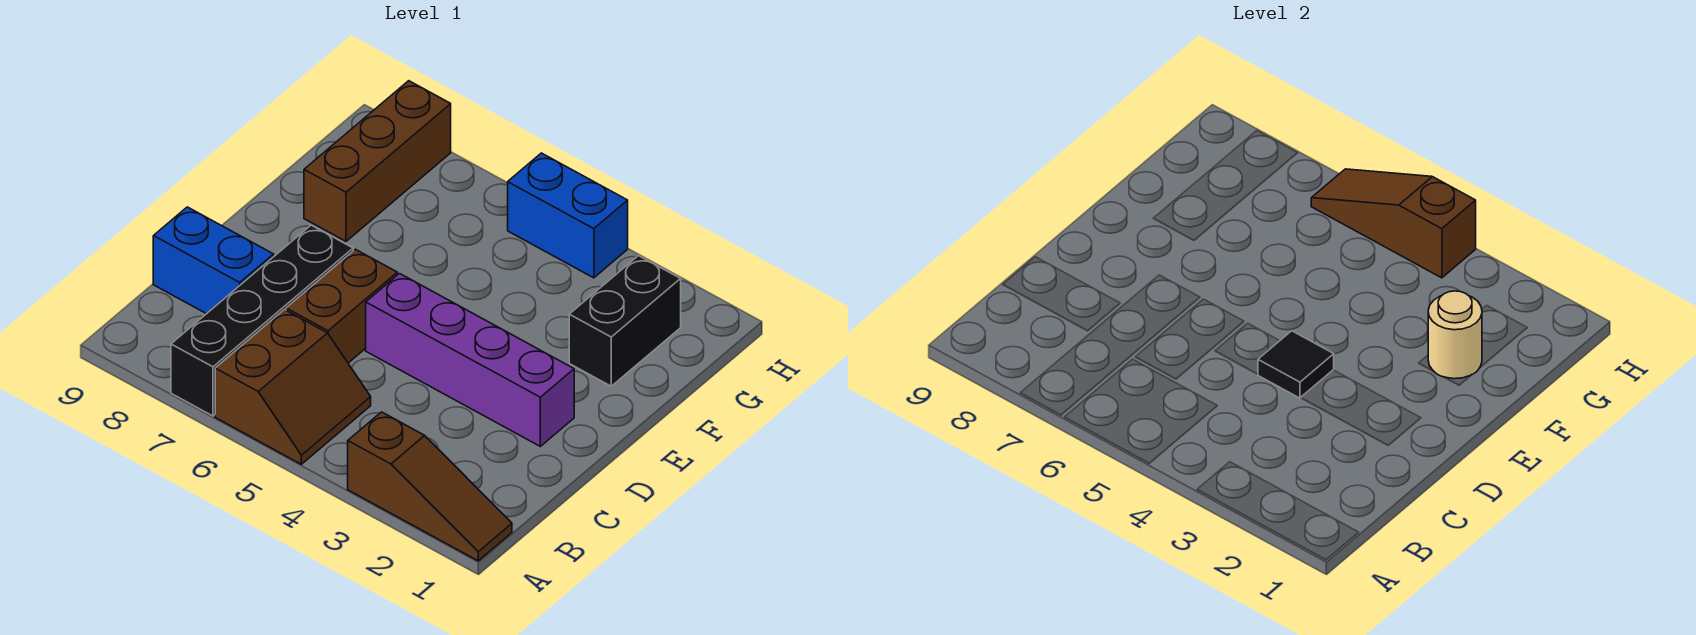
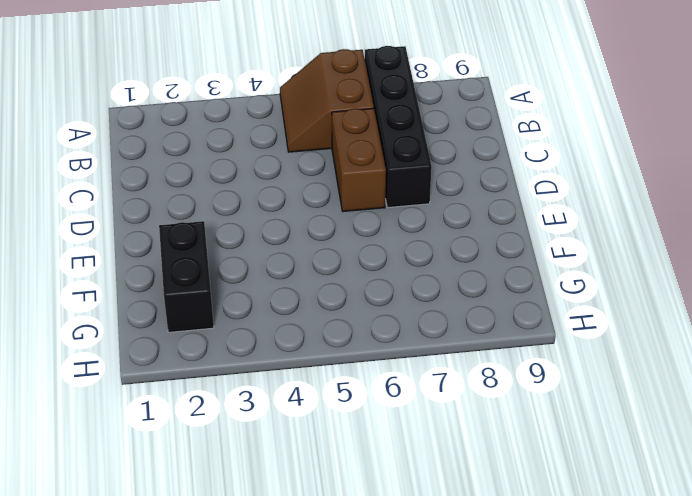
none -> brown 1x3 slope [348,412,512,561]
none -> blue 1x2 brick [153,207,274,314]
none -> purple 1x4 brick [366,274,574,446]

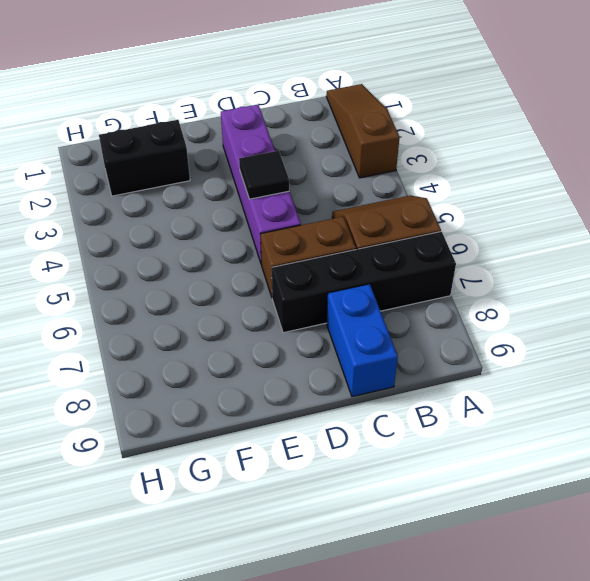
none -> brown 1x3 brick [304,81,451,241]
none -> blue 1x2 brick [508,153,628,278]
none -> tan 1x1 round brick [1428,291,1482,379]

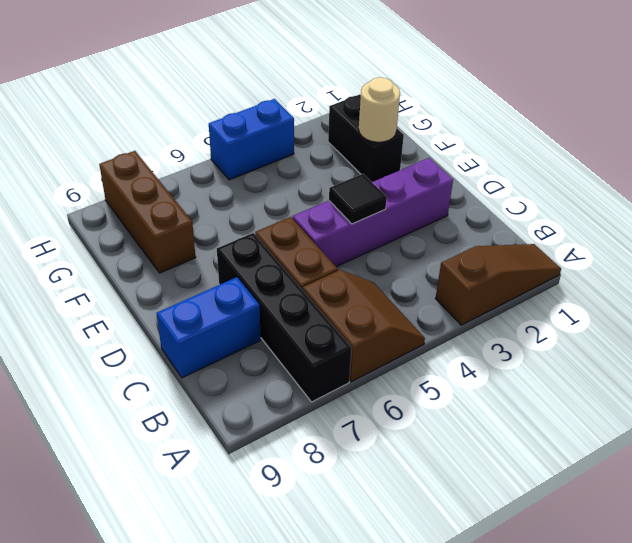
none -> brown 1x3 slope [1311,169,1476,278]

